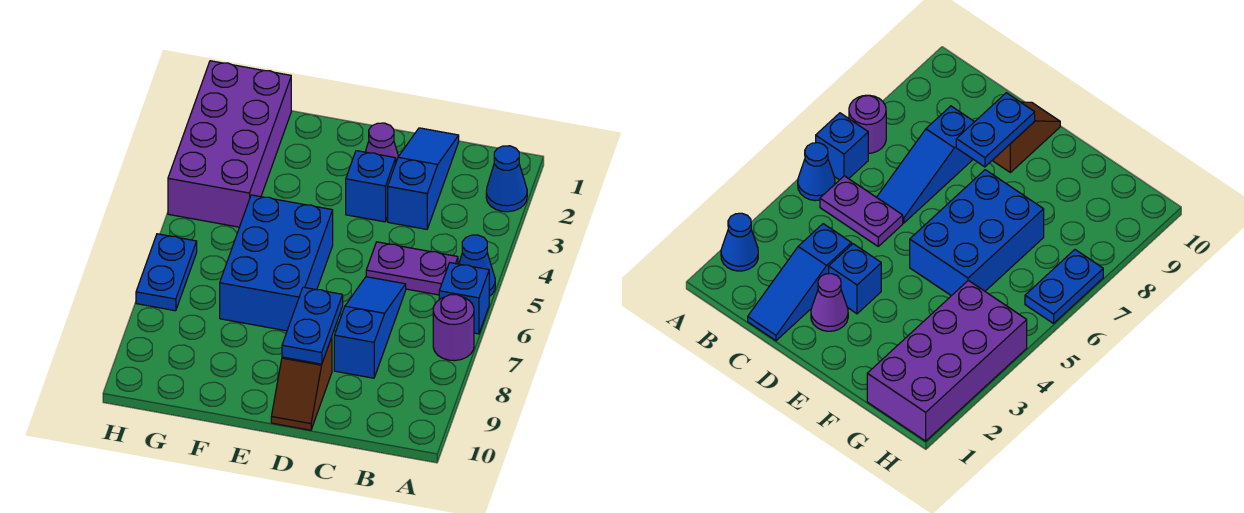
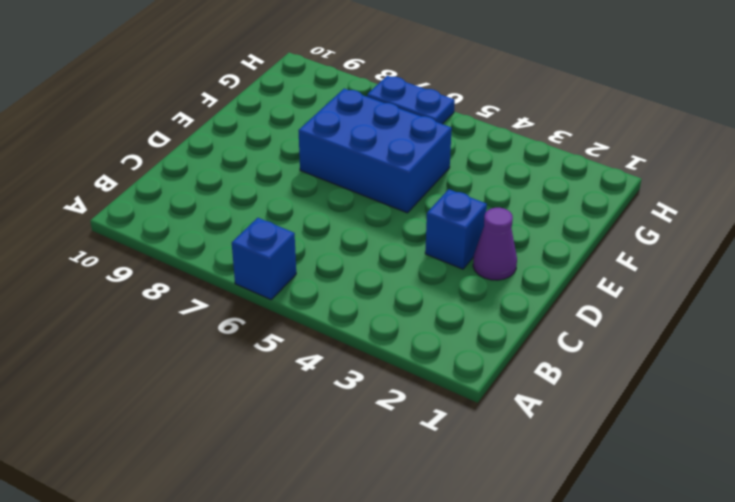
none -> blue 1x1 cone [486,146,527,212]
none -> blue 1x1 cone [459,235,495,296]
none -> purple 1x1 round brick [433,295,474,361]

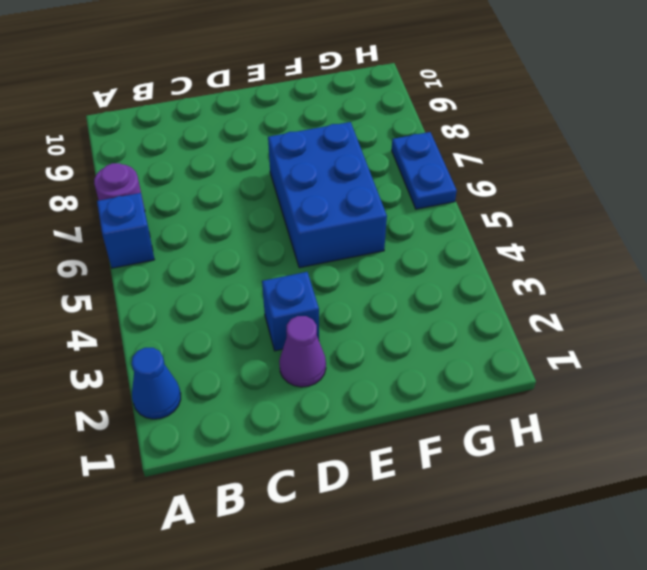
none -> blue 1x1 cone [459,235,495,296]
none -> purple 1x2 plate [366,242,458,295]
none -> blue 1x3 slope [388,128,459,229]

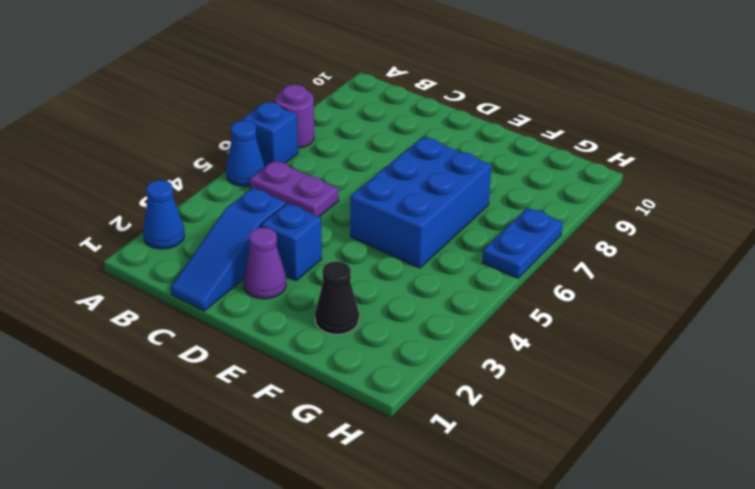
black 1x1 cone [315,261,359,334] -> none
none -> blue 1x3 slope [334,277,406,378]
none -> brown 1x2 slope [271,337,332,430]
none -> purple 2x4 brick [168,61,291,227]

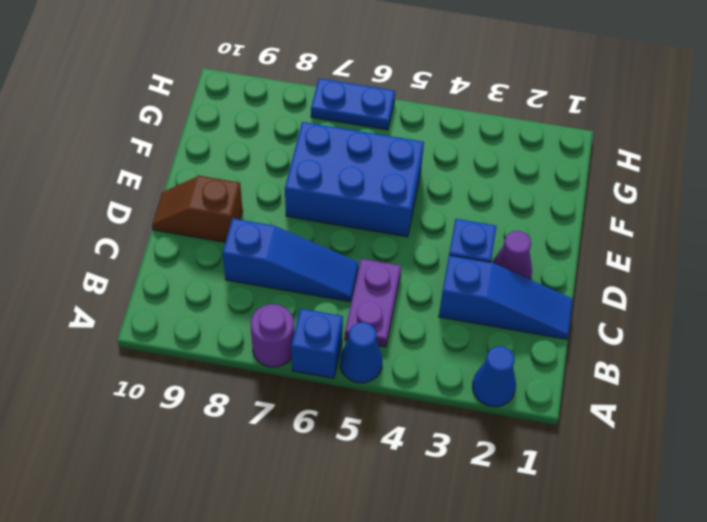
none -> purple 2x4 brick [168,61,291,227]
none -> blue 1x2 plate [282,287,343,364]

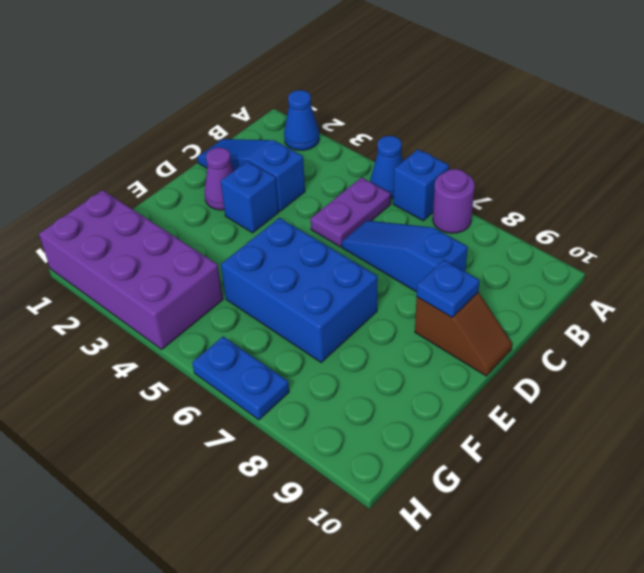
blue 1x1 plate [417,260,480,317] -> blue 1x2 plate [282,287,343,364]

